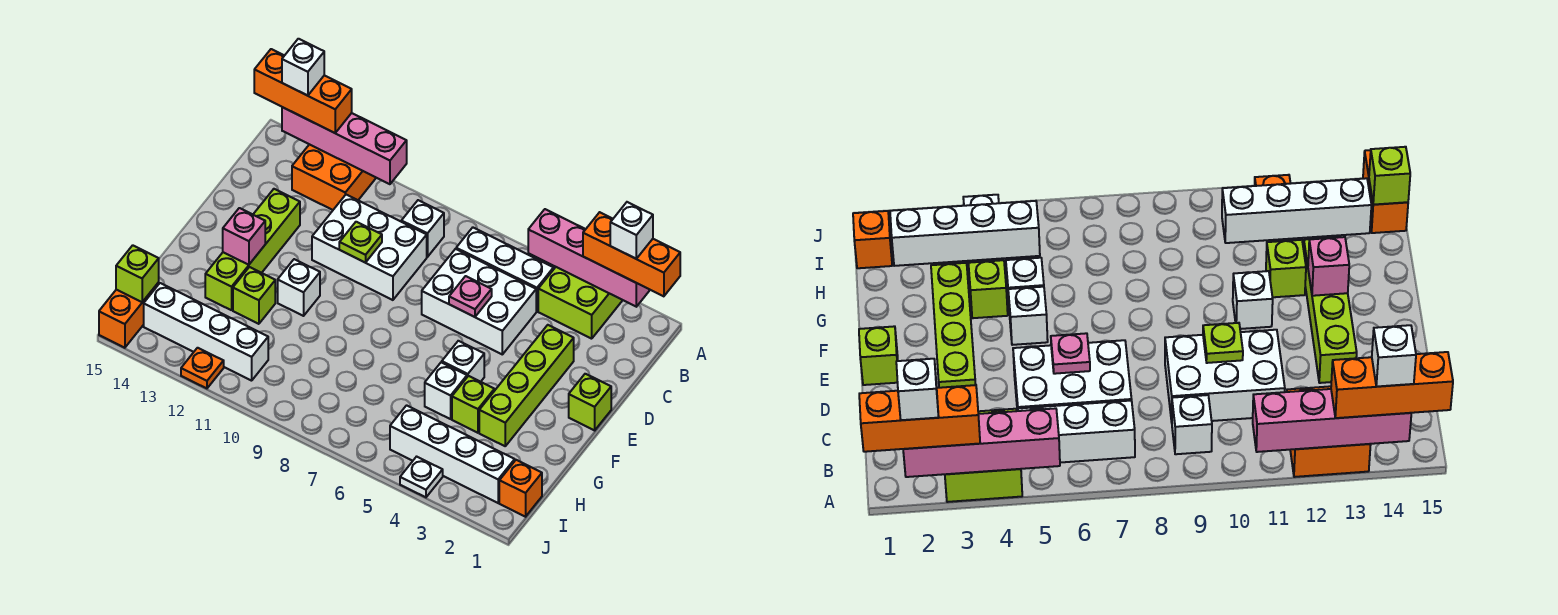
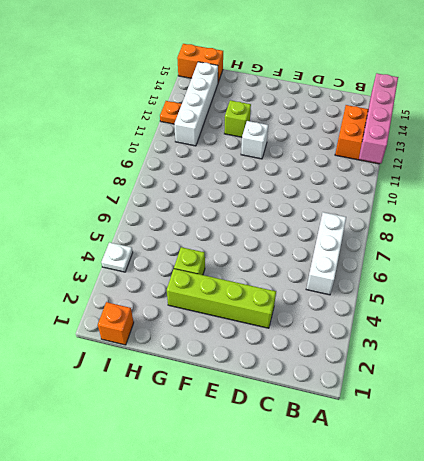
none -> lime 2x2 brick [538,267,623,339]
none -> white 1x1 brick [401,200,444,257]
none -> white 2x3 brick [422,249,536,354]
none -> white 2x3 brick [312,195,427,300]

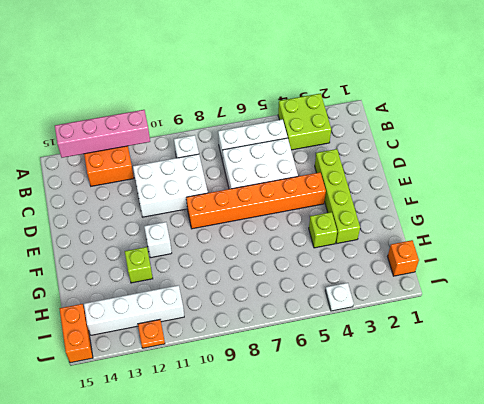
orange 1x6 brick [186,172,326,229] -> none
none -> lime 1x4 brick [205,189,300,310]
none -> lime 1x1 brick [569,374,611,430]
none -> white 1x1 brick [442,341,484,382]
none -> white 1x1 brick [425,362,467,419]

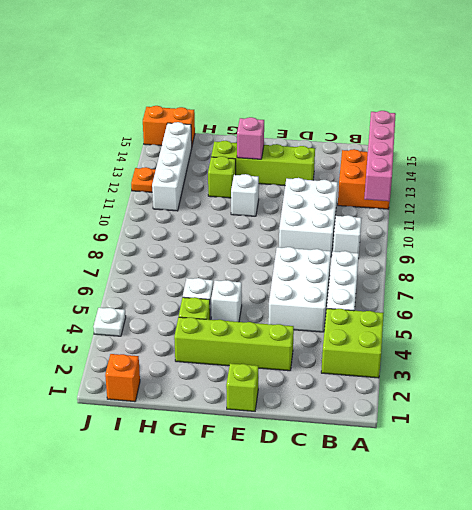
none -> white 1x4 brick [390,405,515,503]
none -> pink 1x4 brick [528,209,650,307]
none -> pink 1x1 plate [449,276,492,317]
none -> lime 1x1 plate [339,222,382,263]

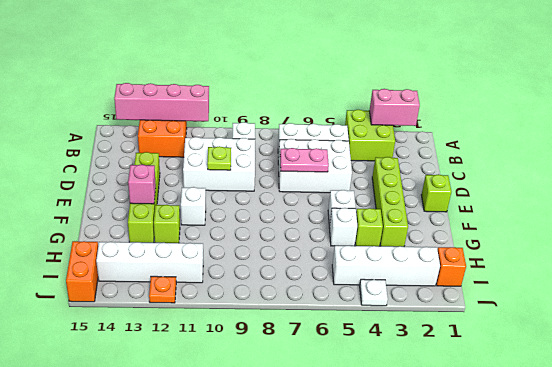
pink 1x2 brick [369,89,420,126] -> pink 1x4 brick [528,209,650,307]
pink 1x2 plate [280,148,329,172] -> pink 1x1 plate [449,276,492,317]
none -> lime 1x1 brick [116,245,159,302]
none -> orange 1x3 brick [583,212,680,296]
none -> orange 1x3 brick [254,49,352,133]
none -> white 1x1 brick [610,202,653,259]

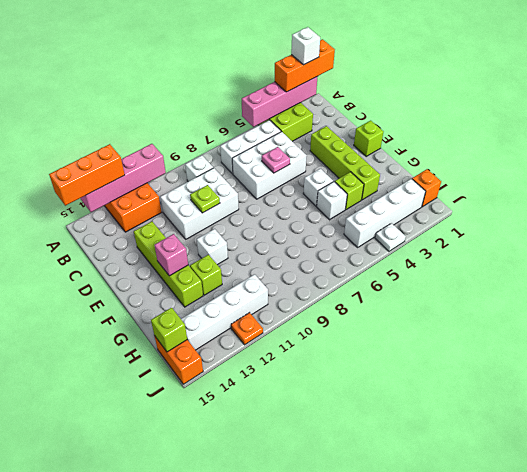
none -> white 1x1 brick [282,39,324,96]

